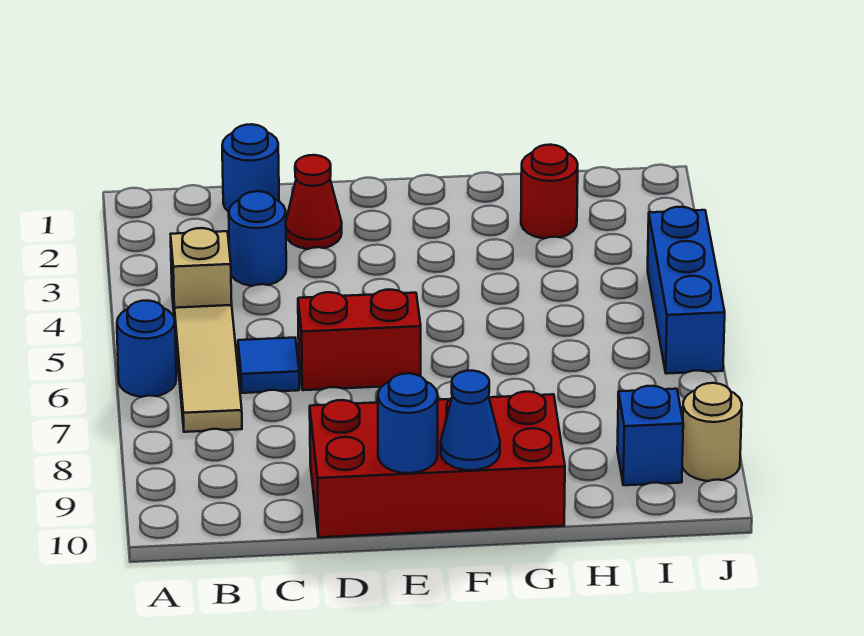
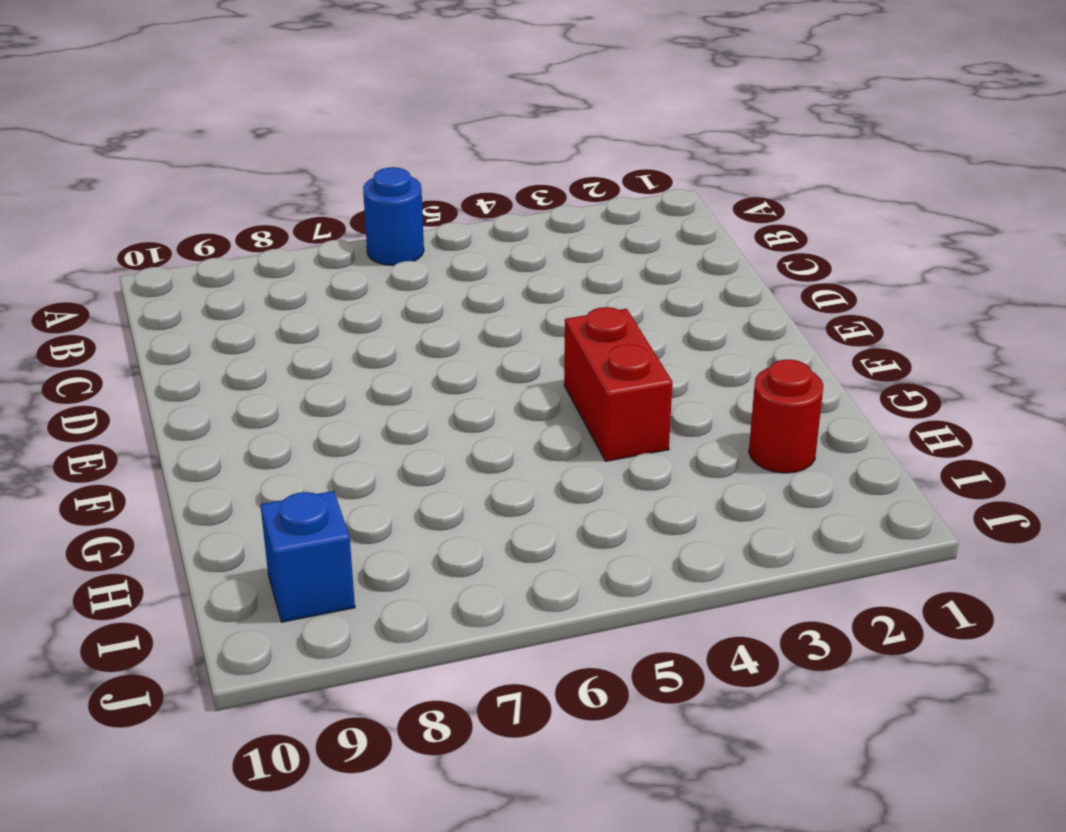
red 1x2 brick [564,307,673,461] -> red 1x2 brick moved to [298,290,421,390]
none -> tan 1x1 brick [171,228,232,319]
none -> tan 1x3 tile [174,305,242,432]
none -> blue 1x1 round brick [222,124,279,212]

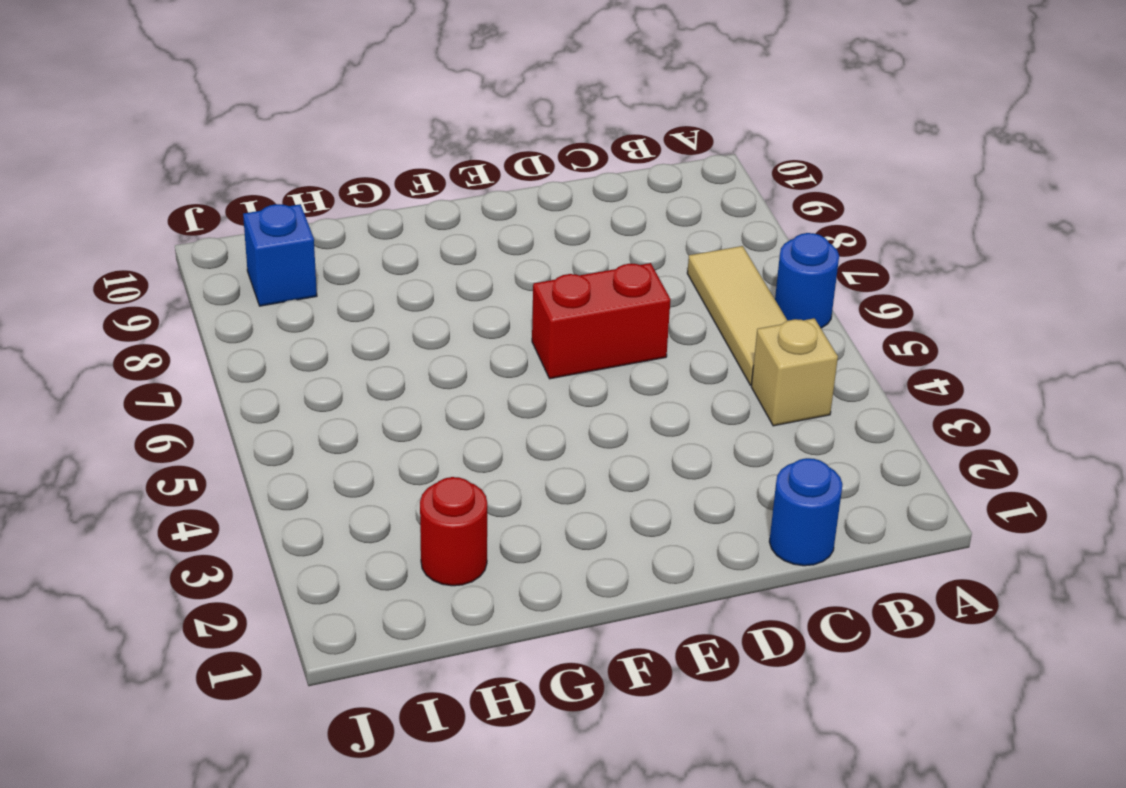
none -> blue 1x1 round brick [229,191,286,286]
none -> blue 1x1 tile [238,338,299,393]
none -> red 1x1 cone [286,155,342,249]

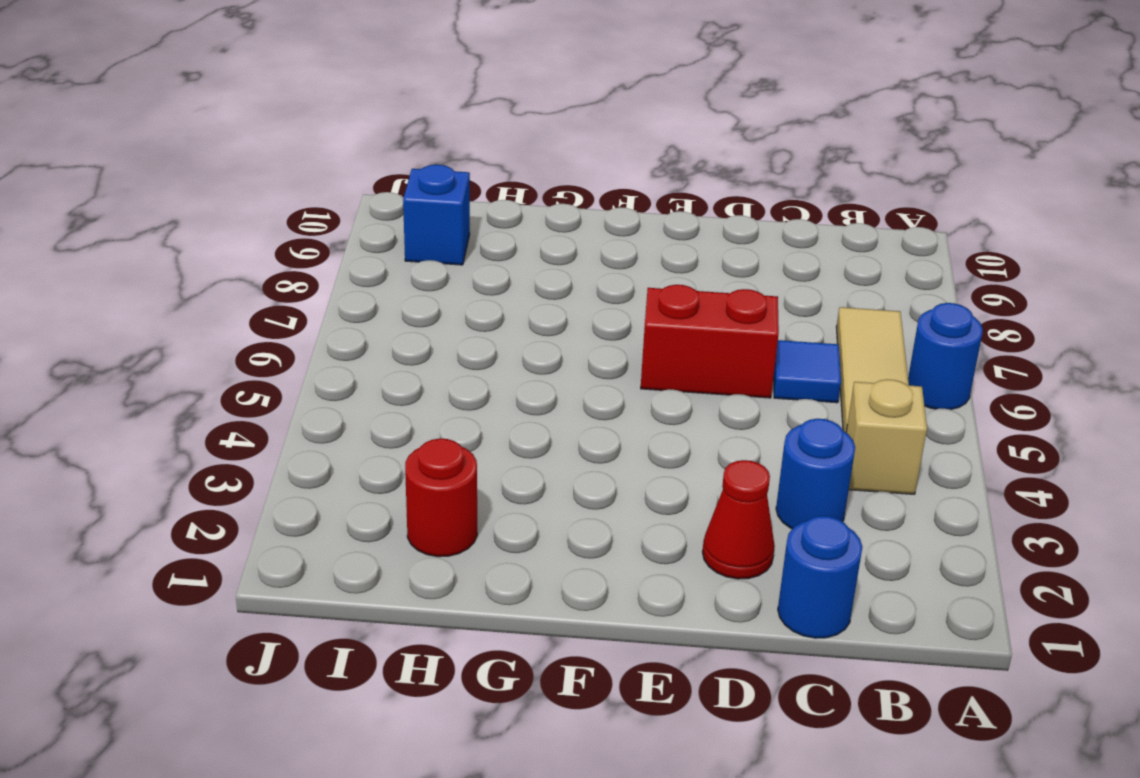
none -> red 2x4 brick [310,392,565,537]
none -> blue 1x3 brick [648,207,725,374]
none -> tan 1x1 round brick [682,383,742,481]

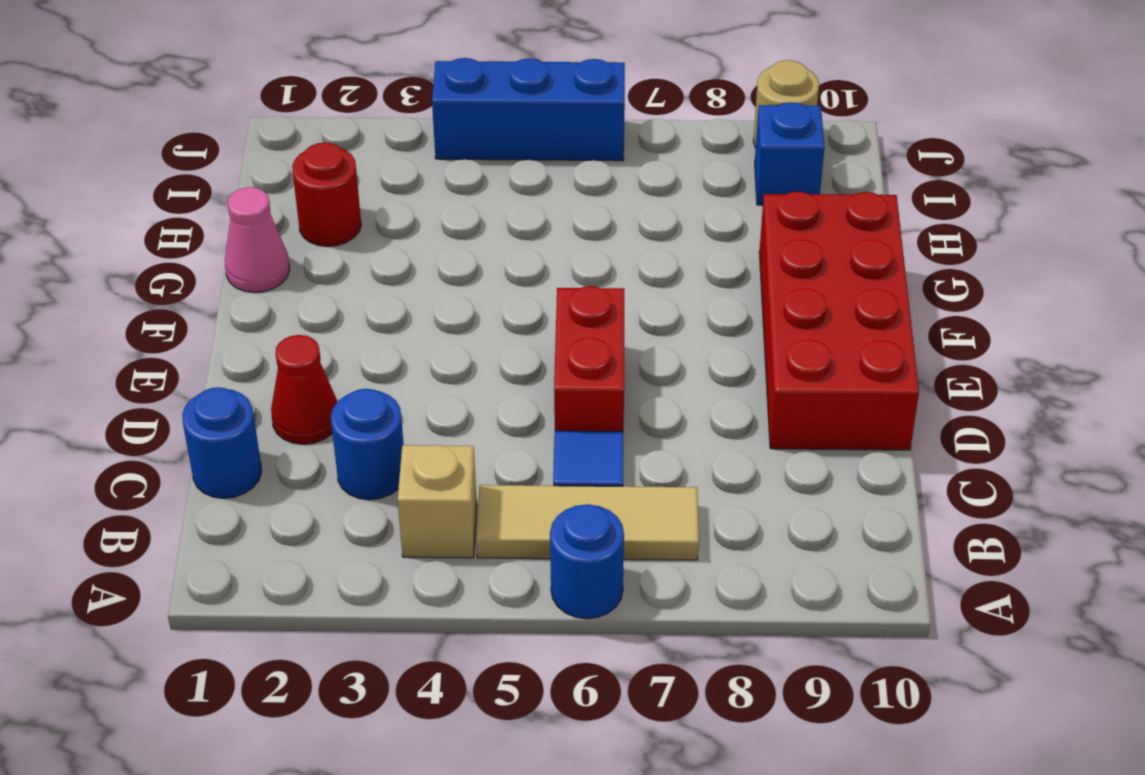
pink 1x1 cone [225,187,290,293] -> none
none -> blue 1x1 round brick [378,373,438,473]
none -> blue 1x1 cone [441,371,500,470]

